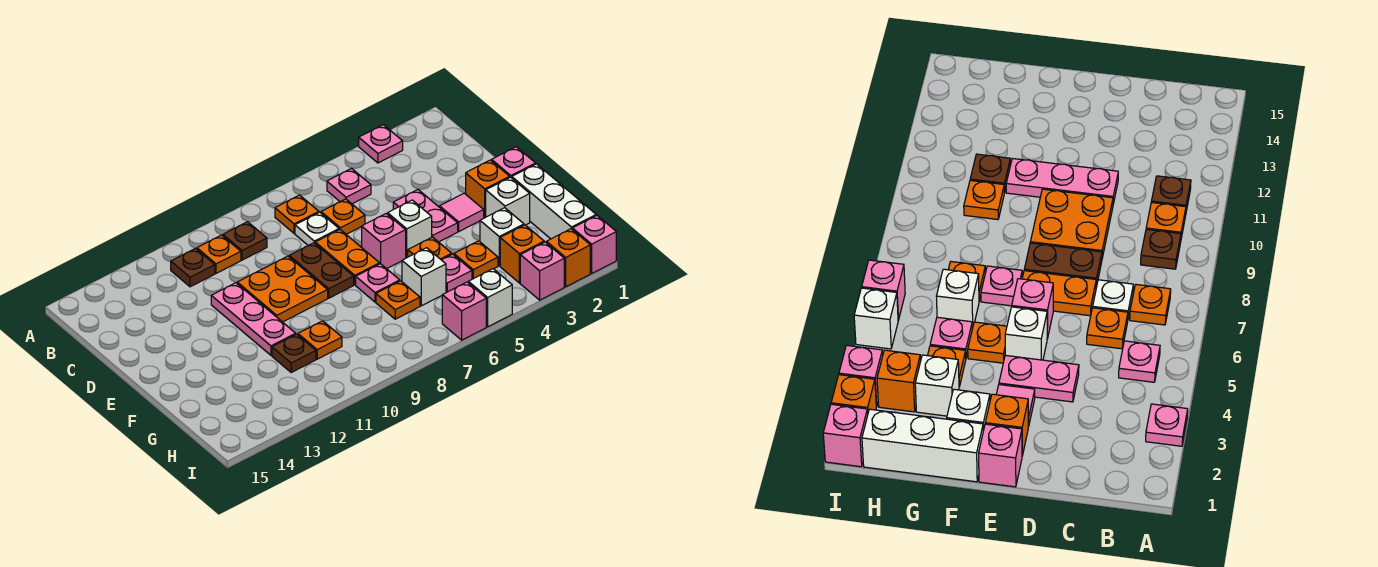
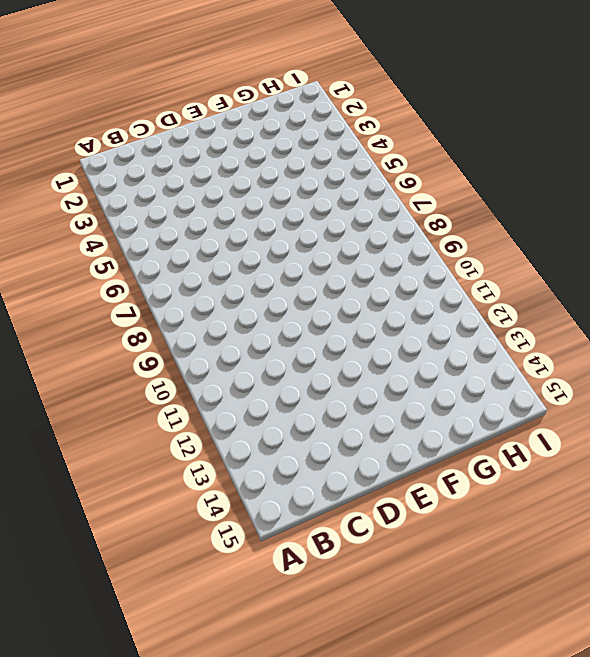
none -> pink 1x1 plate [359,125,403,163]
none -> pink 1x1 plate [327,169,371,204]
none -> orange 1x1 plate [275,195,319,233]
none -> brown 1x1 plate [223,222,267,260]

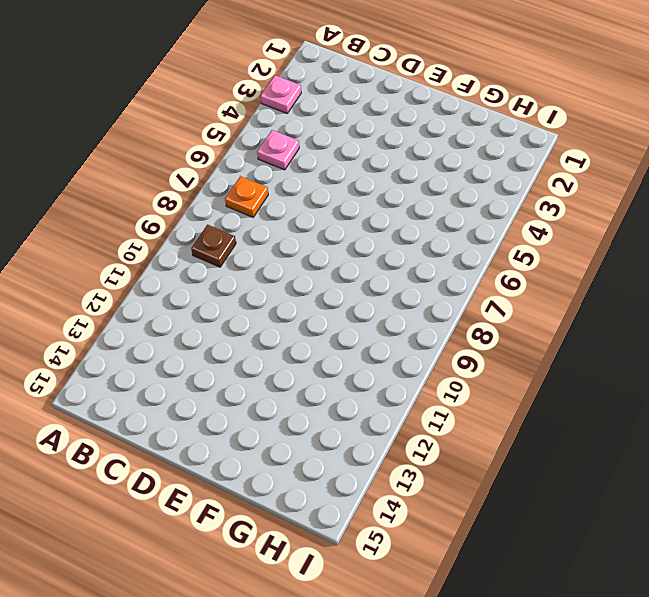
none -> orange 1x1 plate [197,235,241,273]
none -> brown 1x1 plate [171,249,215,287]
none -> orange 1x1 plate [321,199,365,234]
none -> white 1x1 plate [295,212,339,246]

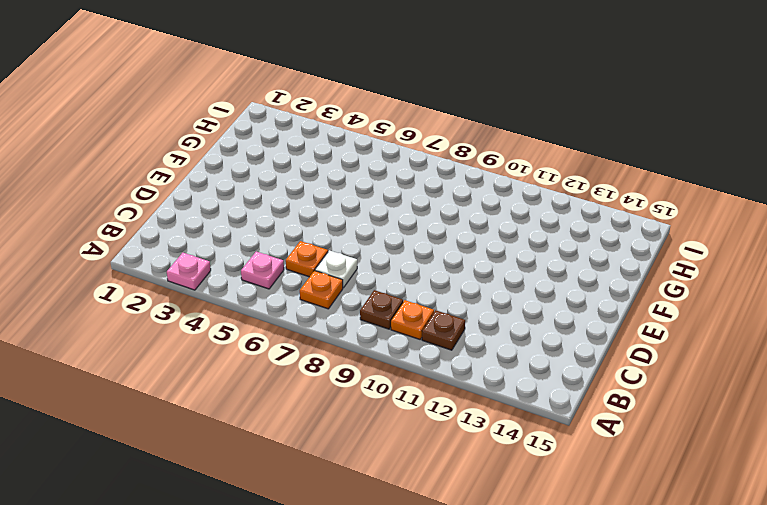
none -> pink 1x2 plate [393,190,458,242]
none -> orange 1x2 plate [315,230,380,285]
none -> brown 1x2 plate [289,243,354,298]
none -> orange 2x2 plate [237,256,328,322]

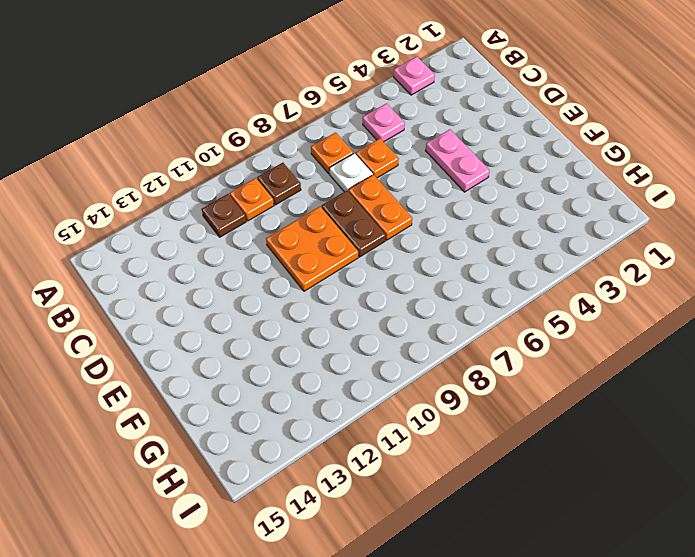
none -> pink 1x3 plate [211,283,296,355]
none -> pink 1x1 brick [492,147,536,178]
none -> orange 1x1 brick [466,160,510,218]
none -> pink 1x1 tile [440,193,484,231]

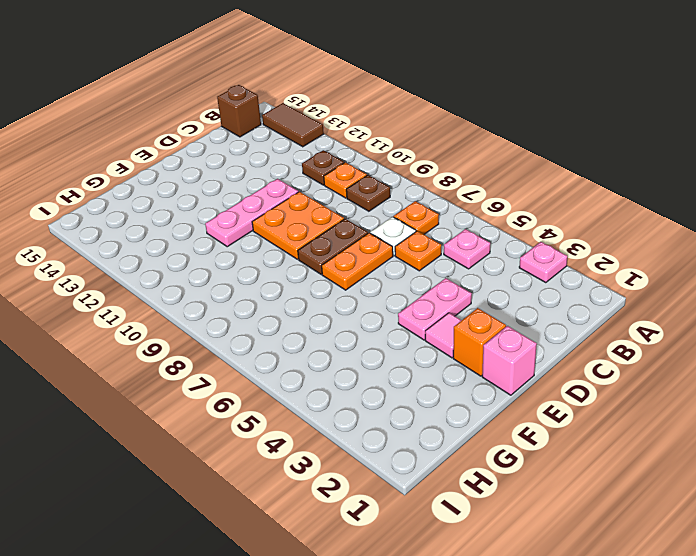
brown 1x2 tile [262,103,324,147] -> none
brown 1x1 brick [217,85,261,137] -> none
none -> white 1x1 brick [388,200,432,258]
none -> pink 1x1 brick [362,214,406,269]
none -> white 1x3 brick [512,164,596,239]
none -> white 1x1 brick [486,177,530,225]

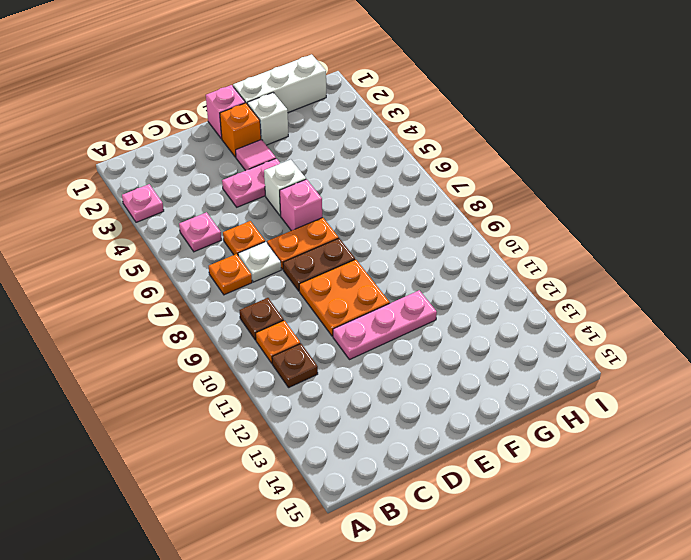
none -> orange 1x1 plate [408,237,452,260]
none -> pink 1x1 plate [356,264,400,302]
none -> white 1x1 brick [480,208,524,266]
none -> orange 1x1 plate [454,241,498,279]

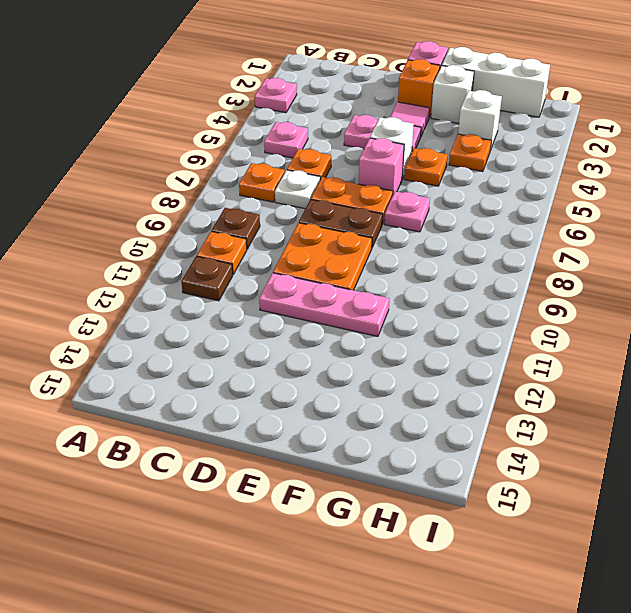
none -> pink 1x1 plate [442,254,472,292]
none -> white 1x1 brick [402,248,446,306]
none -> orange 1x1 plate [376,281,420,319]
none -> orange 1x1 plate [298,321,342,359]

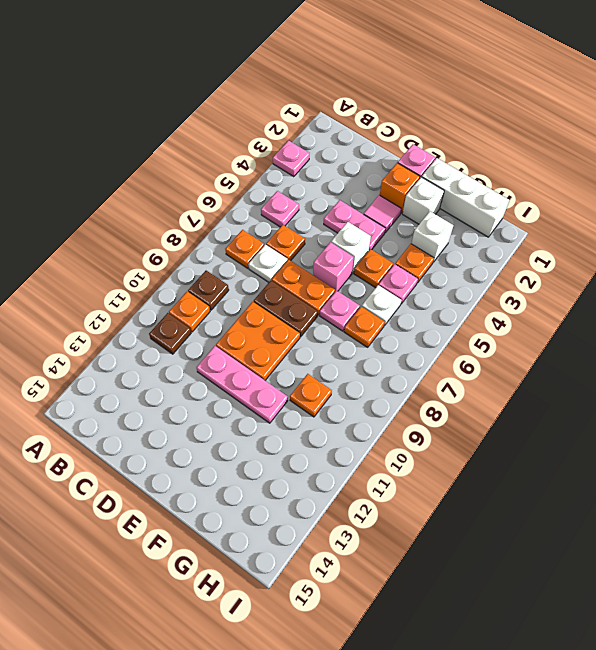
white 1x1 plate [362,285,402,325] -> white 1x1 brick [402,248,446,306]
none -> brown 1x1 plate [272,334,316,372]
none -> orange 1x1 brick [500,225,544,283]
none -> pink 1x1 brick [572,215,616,273]
none -> orange 1x1 brick [546,229,590,287]

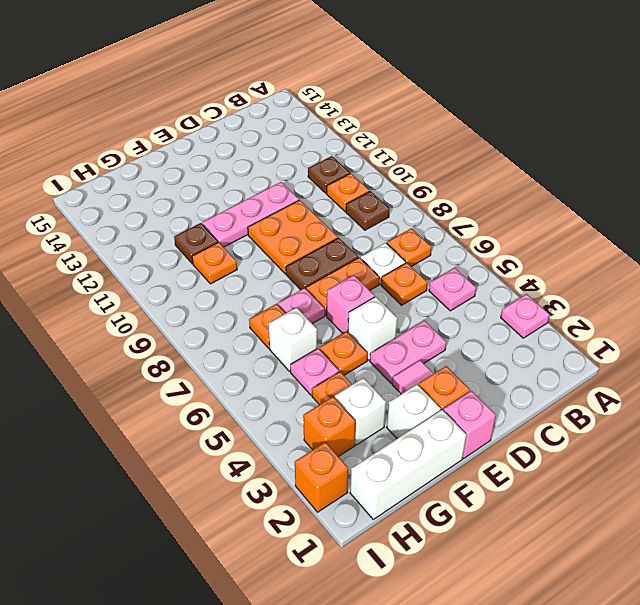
none -> pink 1x1 brick [572,215,616,273]
none -> pink 1x1 brick [520,242,564,300]
none -> white 1x1 brick [468,269,512,327]
none -> pink 1x1 brick [442,282,486,340]

